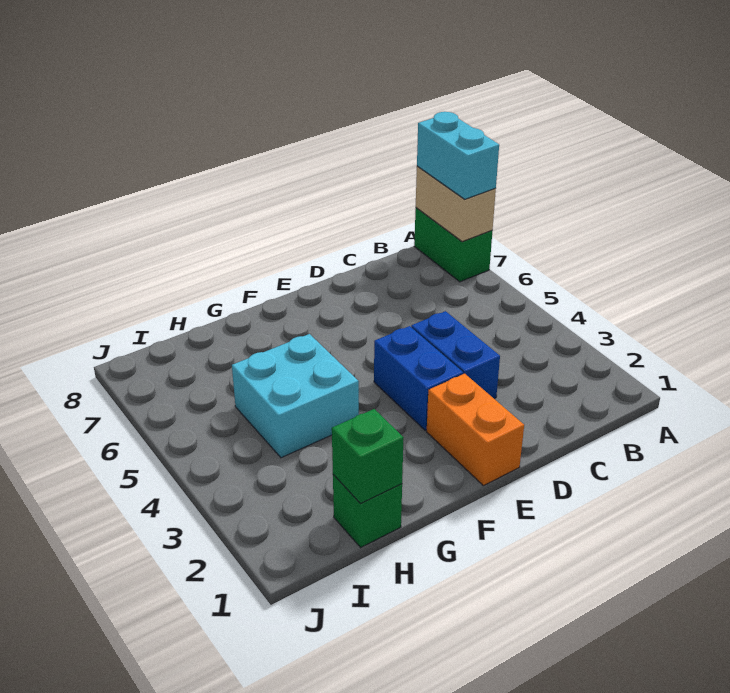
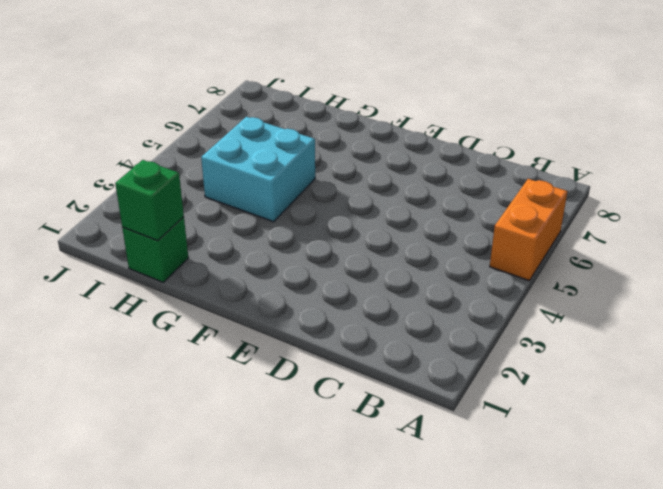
orange 1x2 brick [490,179,568,281] -> orange 1x2 brick moved to [427,374,524,486]
none -> green 1x2 brick [414,208,492,282]
none -> blue 1x2 brick [411,311,500,399]

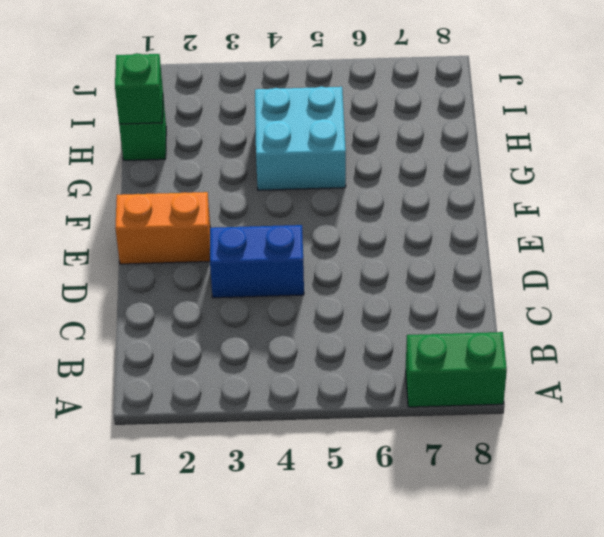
none -> blue 1x2 brick [374,326,463,430]
none -> tan 1x2 brick [416,166,496,242]

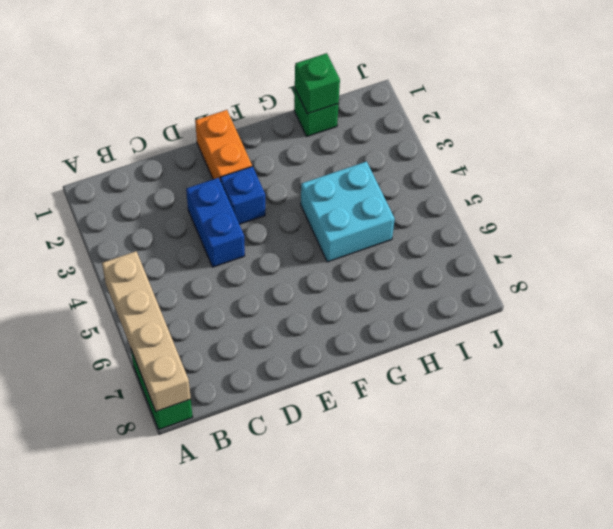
tan 1x4 brick [102,251,191,411] -> tan 1x2 brick [416,166,496,242]
blue 1x1 brick [220,166,265,224] -> blue 1x2 brick [374,326,463,430]
none -> cyan 1x2 brick [417,112,499,199]

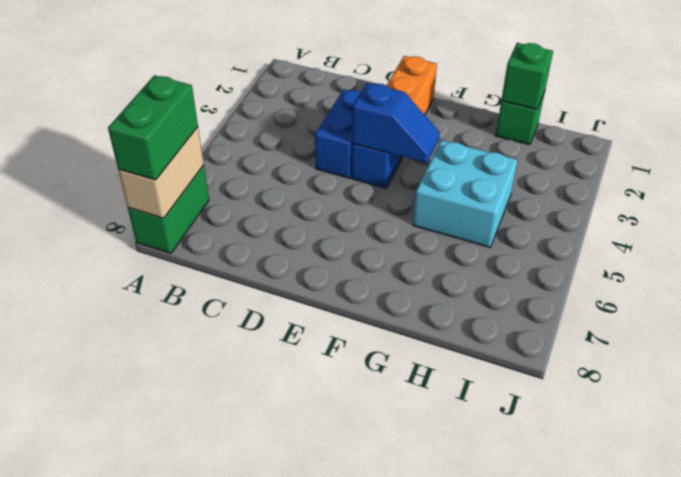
green 1x2 brick [108,75,198,180] -> cyan 1x2 brick [417,112,499,199]
blue 1x2 slope [352,83,440,163] -> none

